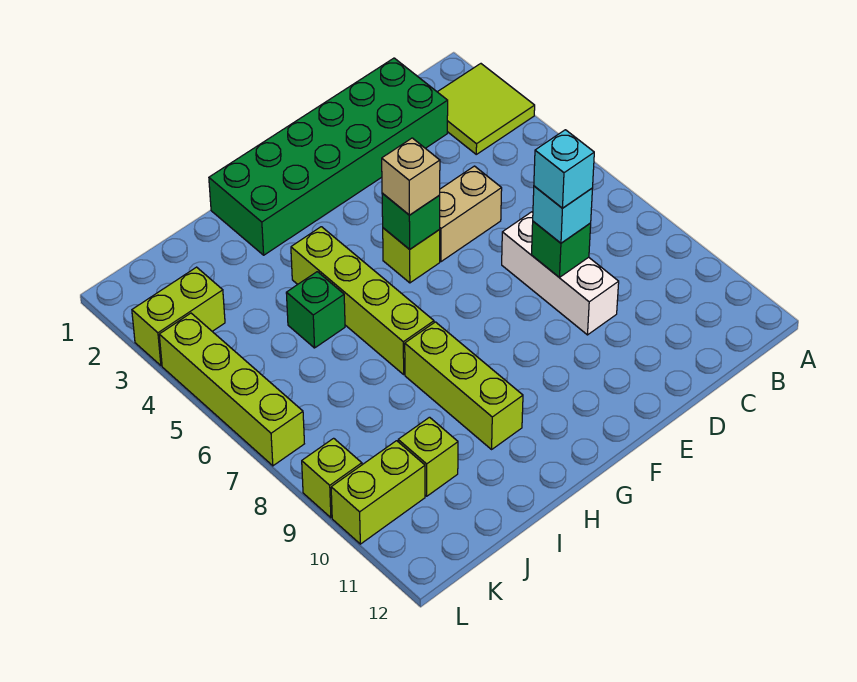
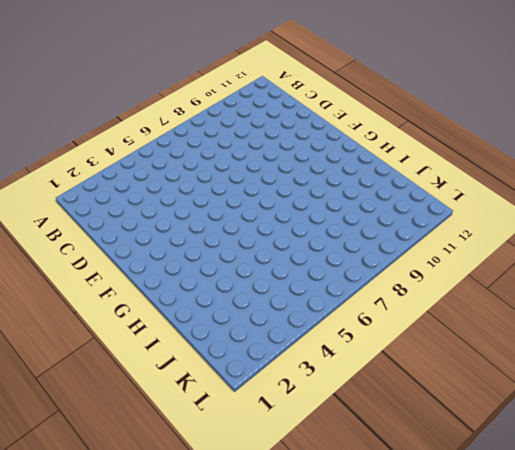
none -> lime 2x2 tile [438,64,535,154]
none -> green 2x6 brick [209,58,448,255]
none -> tan 1x2 brick [439,166,502,262]

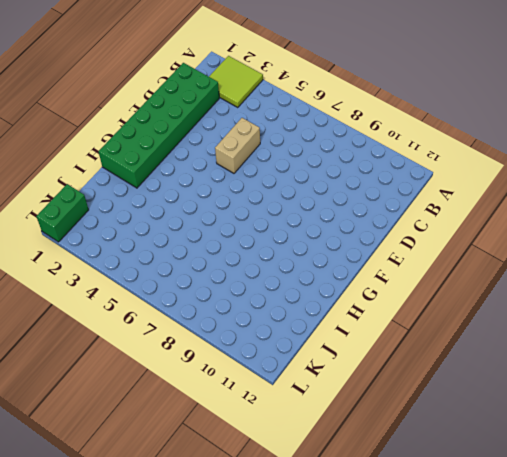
green 1x2 brick [36,184,89,242] -> none
none -> white 1x3 brick [502,212,619,335]
none -> lime 1x1 brick [383,228,440,283]
none -> lime 1x4 brick [291,227,434,374]

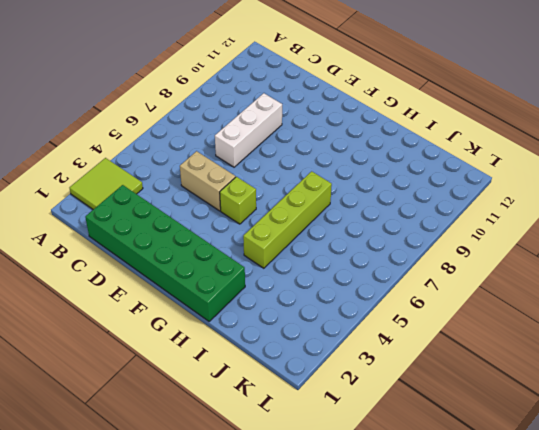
none -> lime 1x3 brick [405,322,523,449]
none -> green 1x1 brick [286,272,345,348]
none -> lime 1x1 brick [398,417,458,496]

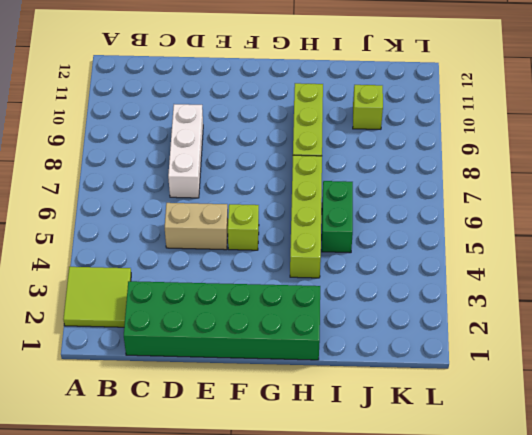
green 1x2 brick [322,181,353,253] -> green 1x1 brick [286,272,345,348]
none -> lime 1x2 brick [132,267,225,366]
none -> lime 1x2 brick [331,441,425,544]
none -> lime 1x4 brick [159,313,304,466]

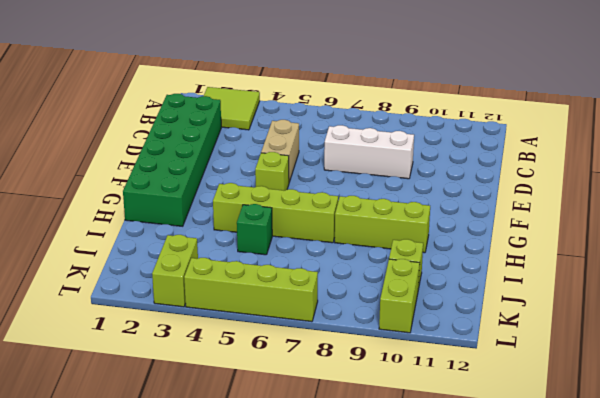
none -> lime 1x1 brick [302,438,362,518]
none -> green 1x1 brick [532,221,591,277]
none -> green 1x1 brick [382,193,440,249]

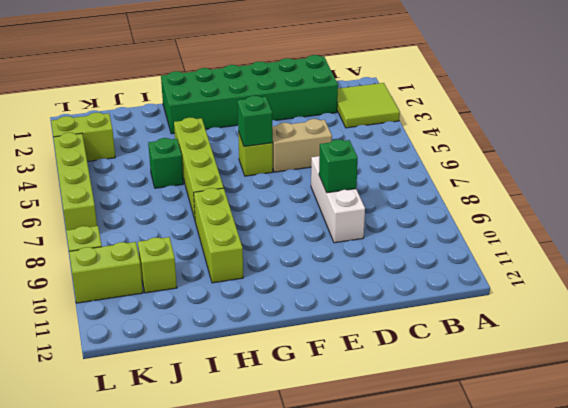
none -> cyan 1x1 brick [533,186,593,243]
none -> tan 1x1 brick [382,138,440,215]
none -> cyan 1x1 brick [534,130,594,208]

